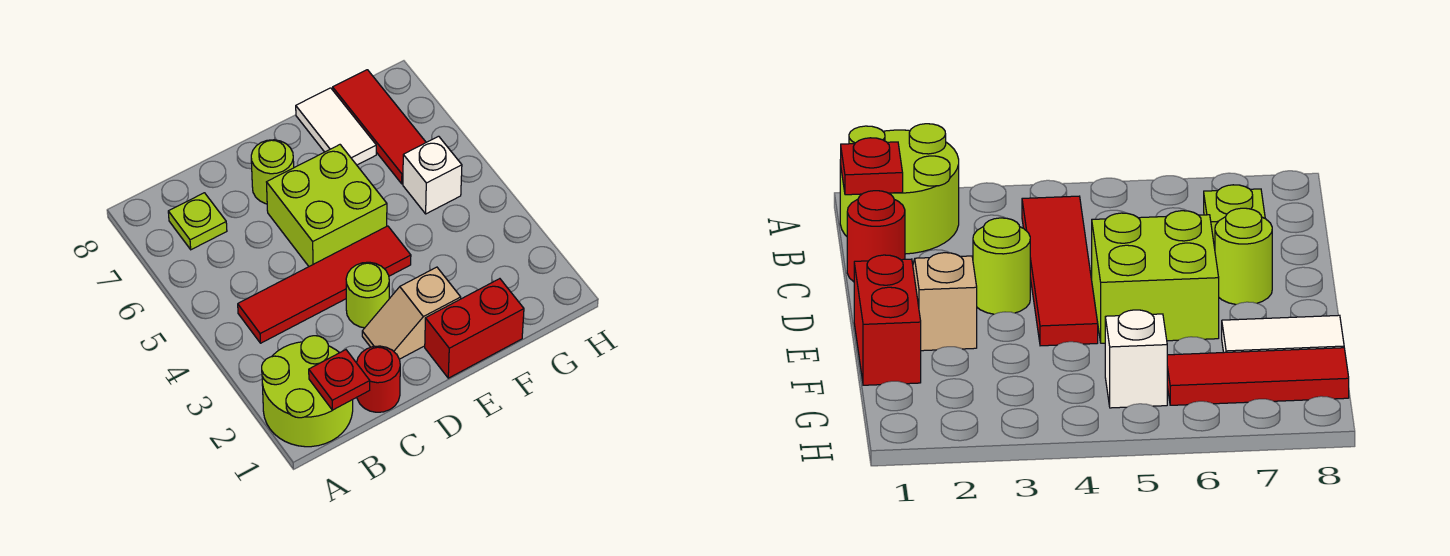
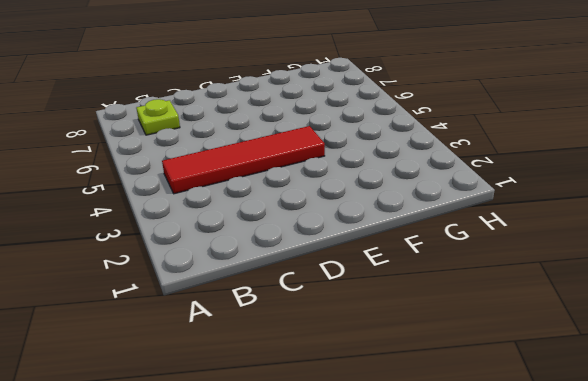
none -> lime 2x2 round brick [262,336,353,447]
none -> red 1x1 round brick [357,346,400,412]
none -> tan 1x2 slope [362,267,461,359]

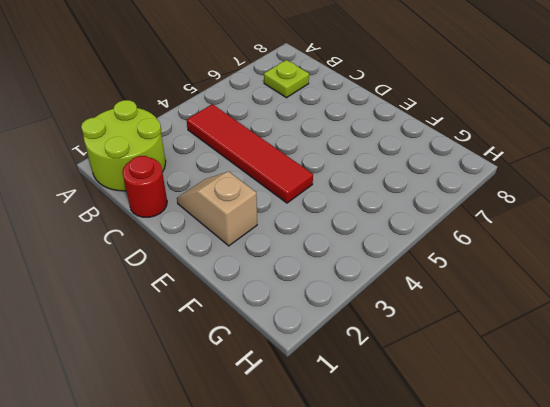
none -> lime 1x1 round brick [346,262,389,328]
none -> lime 2x2 brick [267,145,387,266]
none -> lime 1x1 round brick [251,140,294,204]

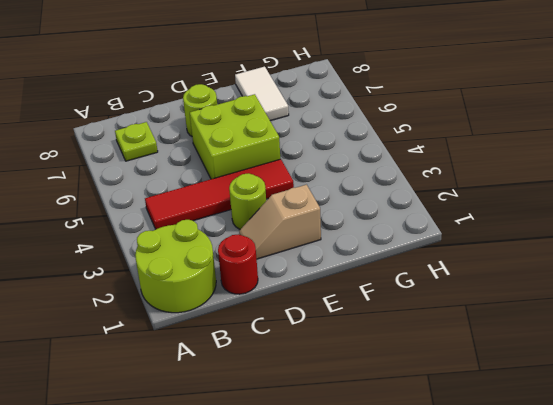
none -> red 1x2 brick [425,279,524,378]
none -> white 1x1 brick [403,136,462,214]
none -> red 1x3 tile [333,70,426,184]

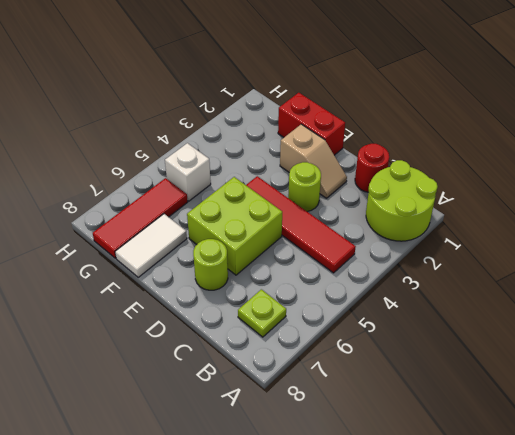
none -> red 1x1 plate [309,350,370,410]

